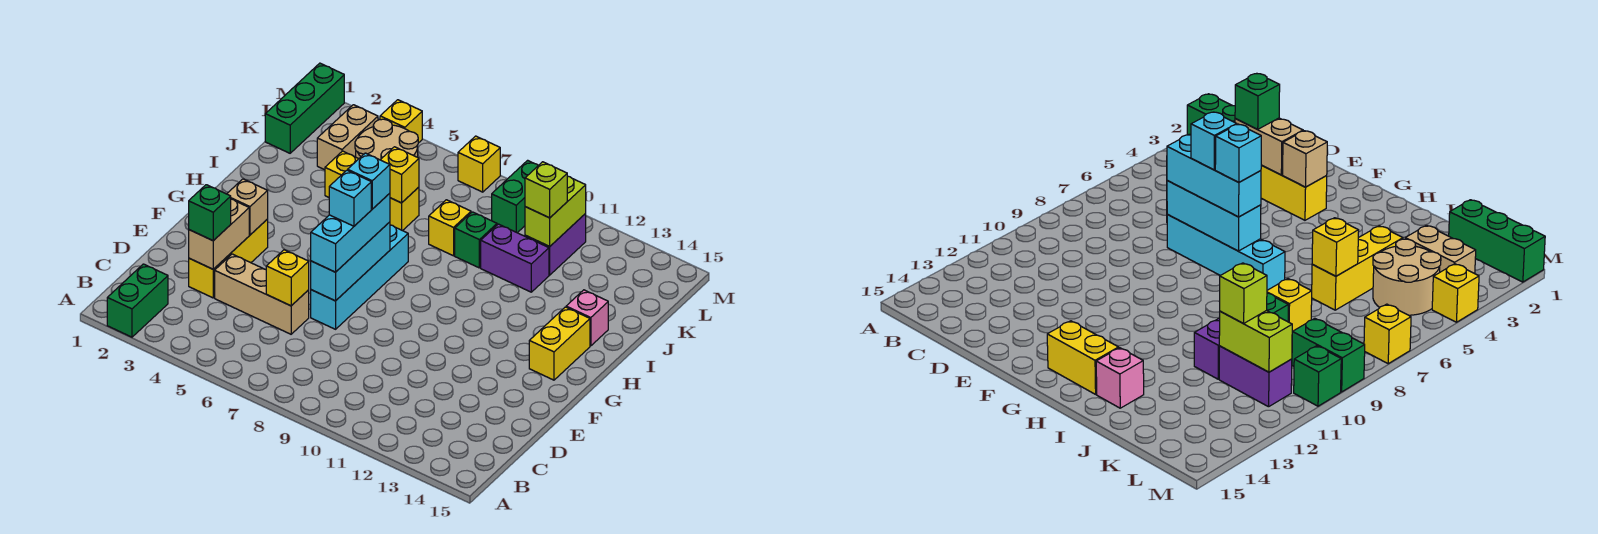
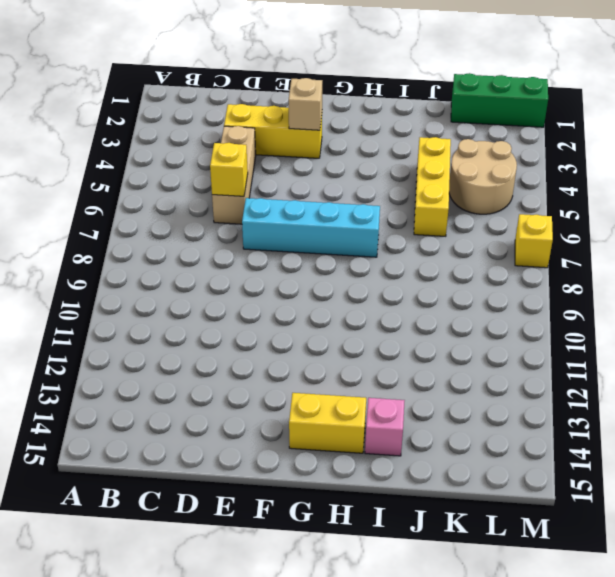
none -> green 1x2 brick [107,264,168,337]
none -> yellow 1x1 brick [429,200,471,256]
none -> green 1x1 brick [455,212,497,268]

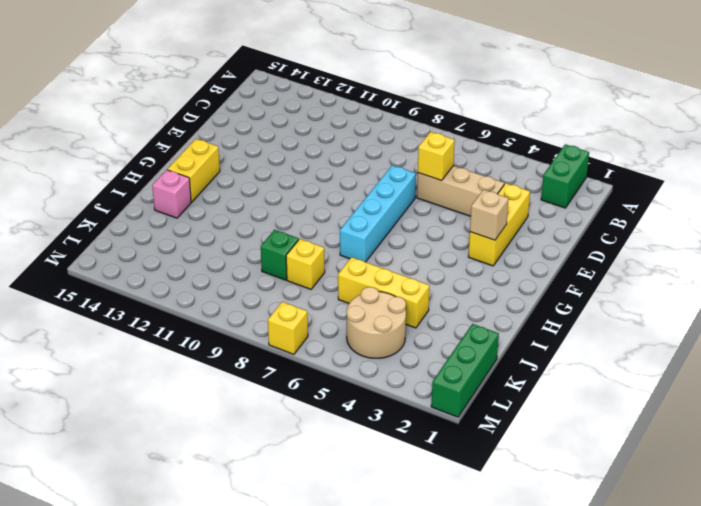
none -> purple 1x2 brick [481,224,549,292]
none -> tan 1x2 brick [317,105,378,170]
none -> purple 1x2 brick [525,214,586,275]

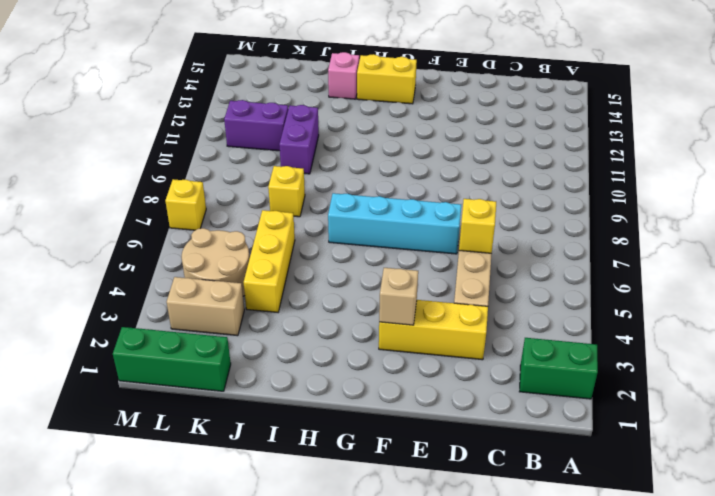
none -> green 1x1 brick [455,212,497,268]
none -> green 1x2 brick [492,160,538,233]
none -> yellow 1x1 brick [380,100,422,143]

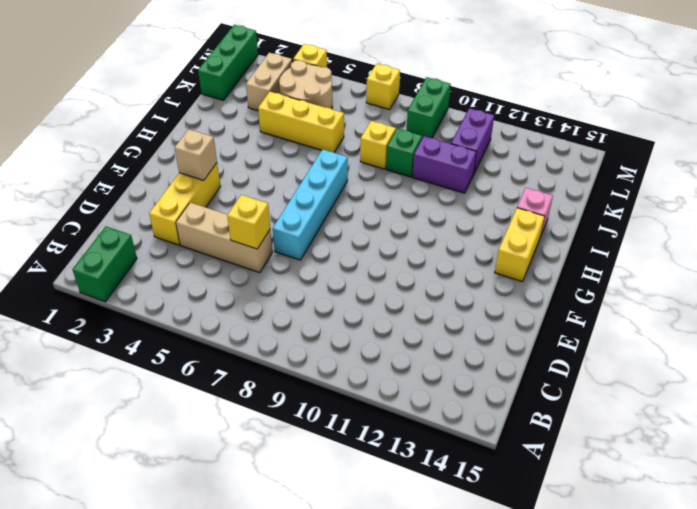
none -> green 1x1 brick [1294,346,1341,406]
none -> tan 1x2 brick [189,199,249,269]
none -> cyan 1x3 brick [311,222,390,301]

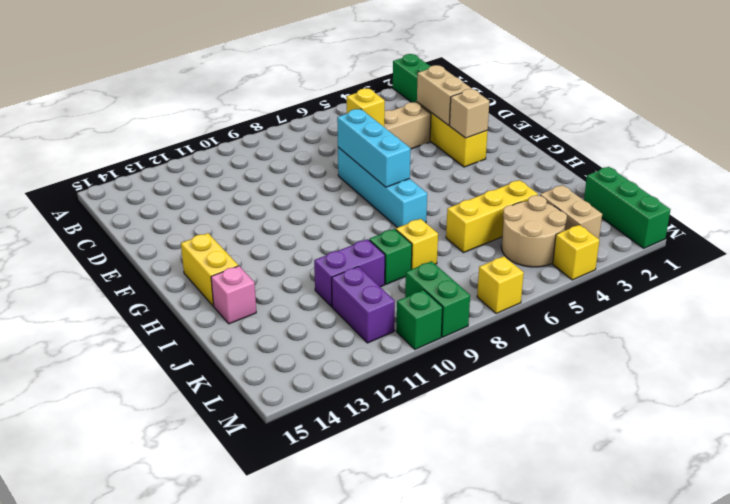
none -> yellow 1x1 brick [381,147,419,203]
none -> lime 1x2 brick [525,176,586,246]
none -> green 1x1 brick [189,185,231,241]

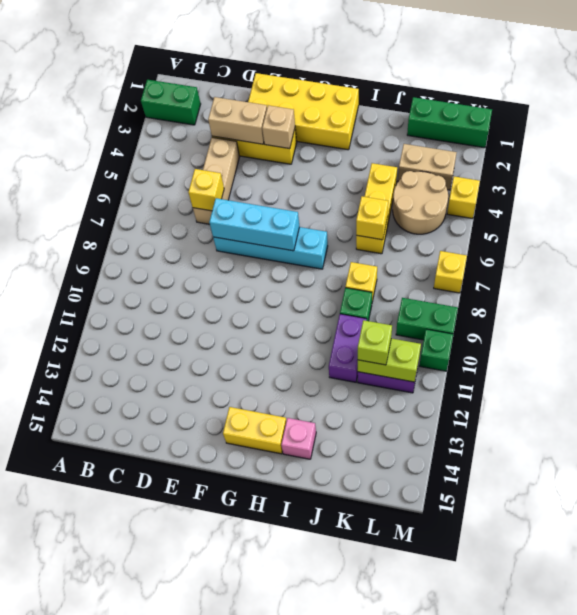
yellow 2x4 brick [248,73,359,150] -> none
none -> green 1x1 brick [189,185,231,241]
none -> cyan 1x3 brick [311,193,390,272]
none -> cyan 1x1 brick [329,170,371,226]

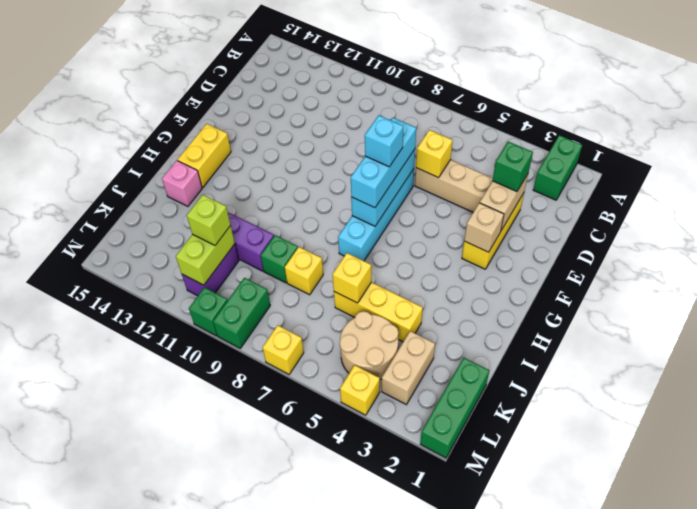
none -> cyan 1x1 brick [348,153,390,209]

